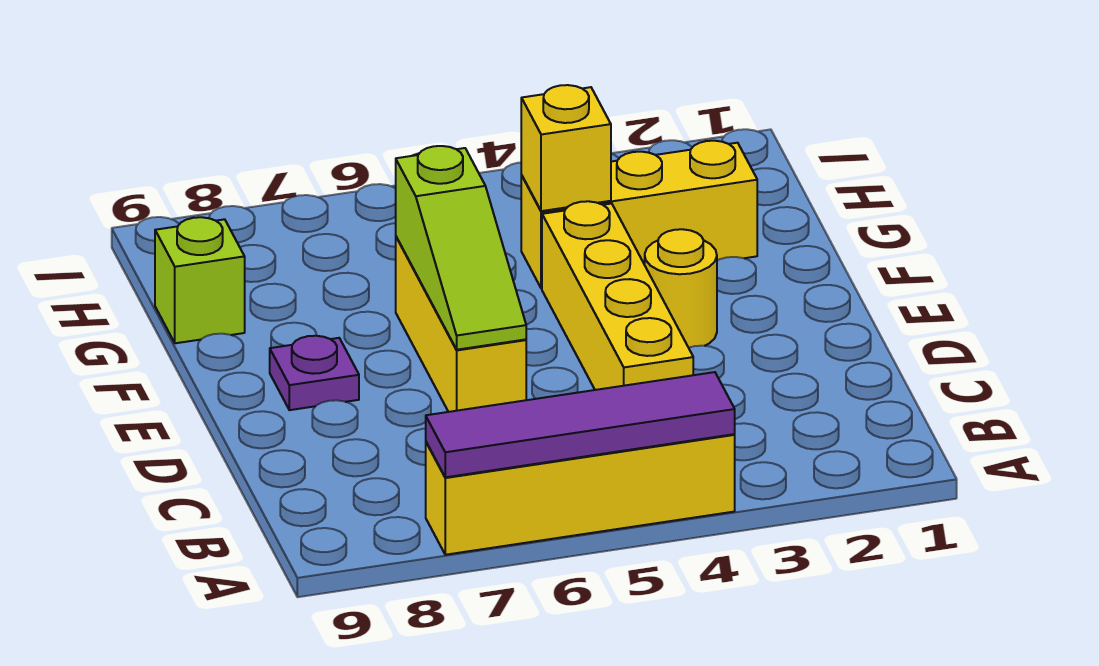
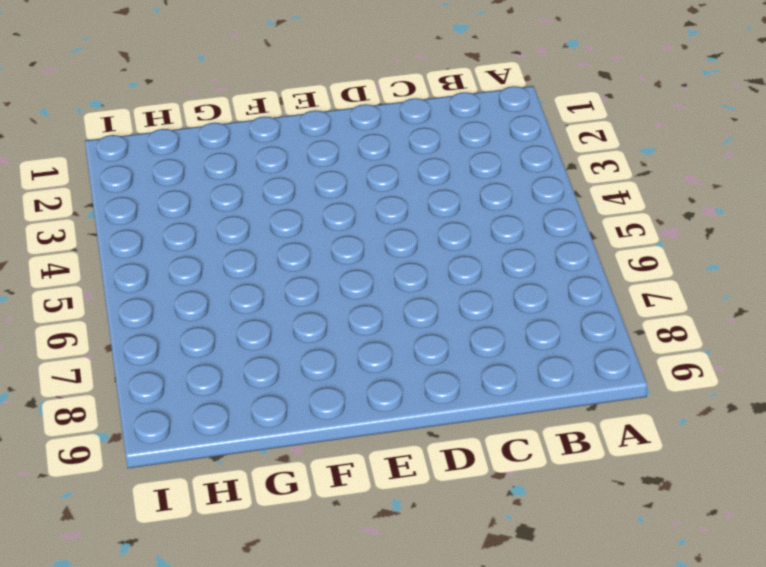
none -> yellow 1x4 brick [426,434,735,555]
none -> yellow 1x4 brick [542,201,693,390]

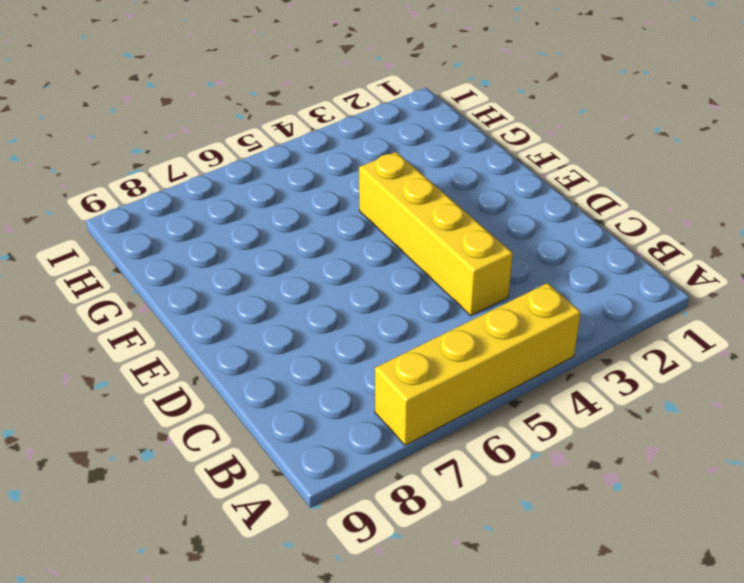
none -> yellow 1x3 brick [396,237,526,412]
none -> yellow 1x1 round brick [645,229,717,348]

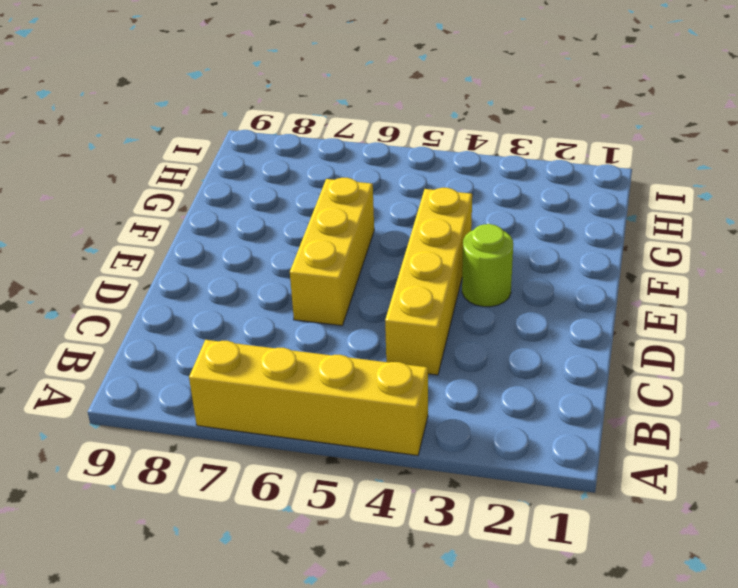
lime 1x1 round brick [462,224,513,307] -> yellow 1x1 round brick [645,229,717,348]
none -> purple 1x1 plate [270,336,359,410]
none -> yellow 1x3 brick [521,141,757,289]

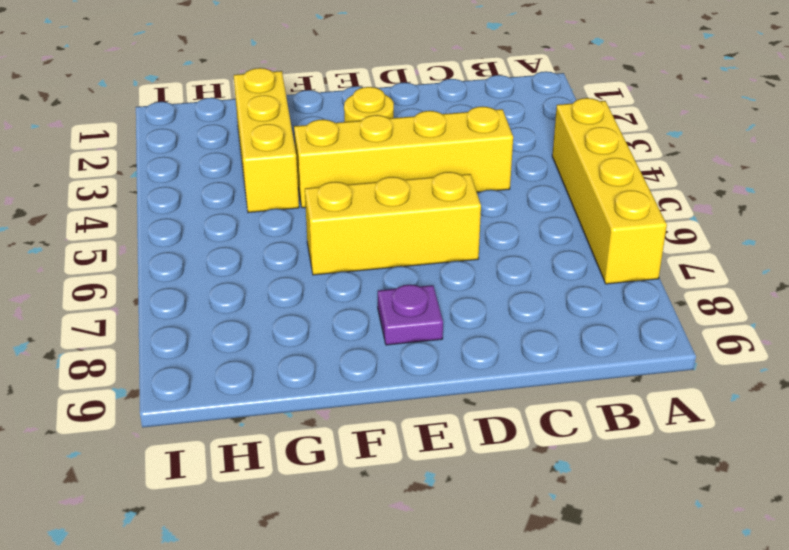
none -> lime 1x1 brick [155,217,245,343]
none -> purple 1x4 tile [426,372,735,477]

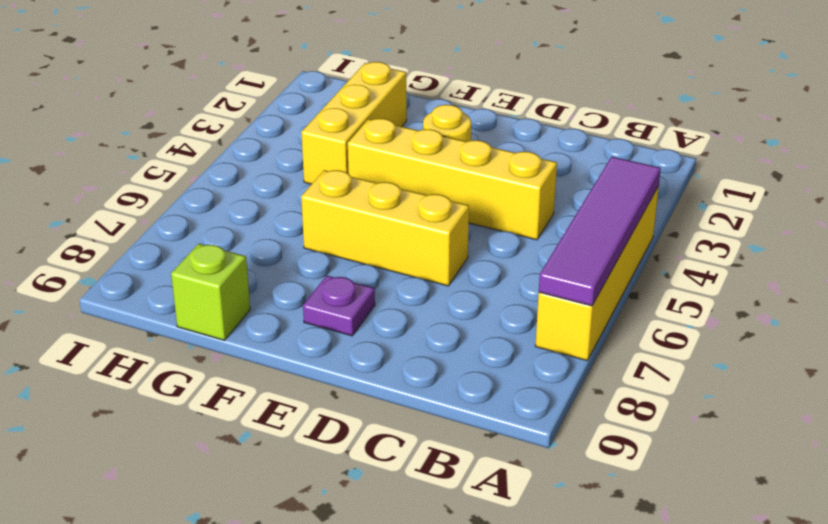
none -> lime 1x3 slope [396,146,526,350]
none -> yellow 1x1 brick [521,85,611,211]

